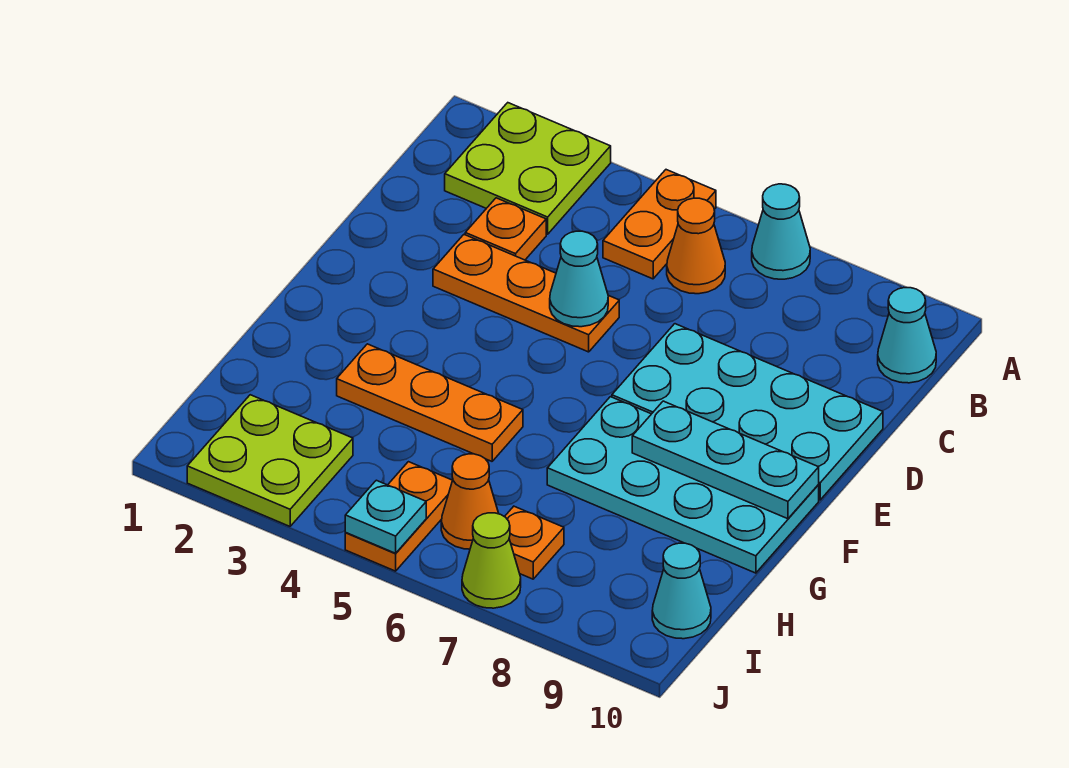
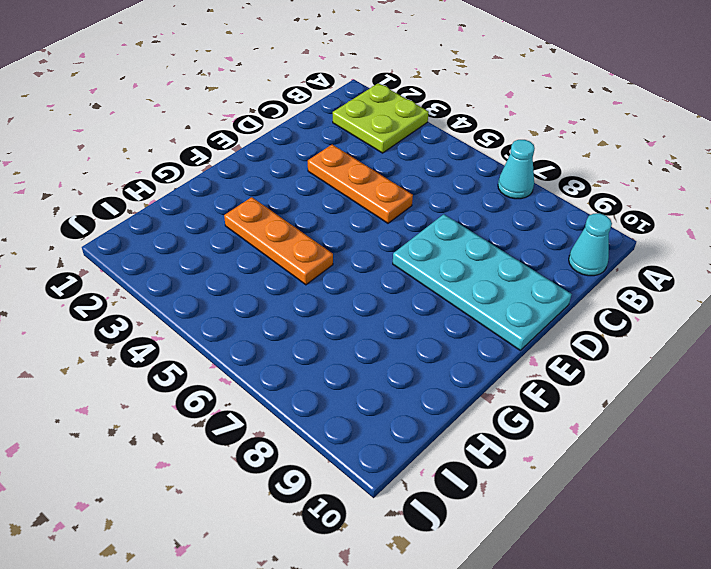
none -> orange 1x2 plate [603,170,716,279]
none -> orange 1x1 cone [667,198,725,294]
none -> orange 1x1 plate [465,198,546,260]

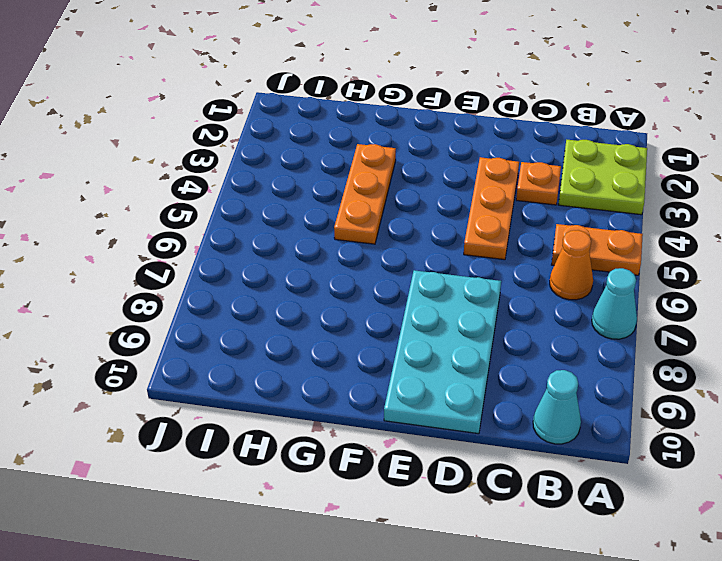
none -> cyan 2x4 plate [547,397,819,573]
none -> lime 2x2 plate [187,395,353,526]
none -> orange 1x2 plate [345,462,453,571]

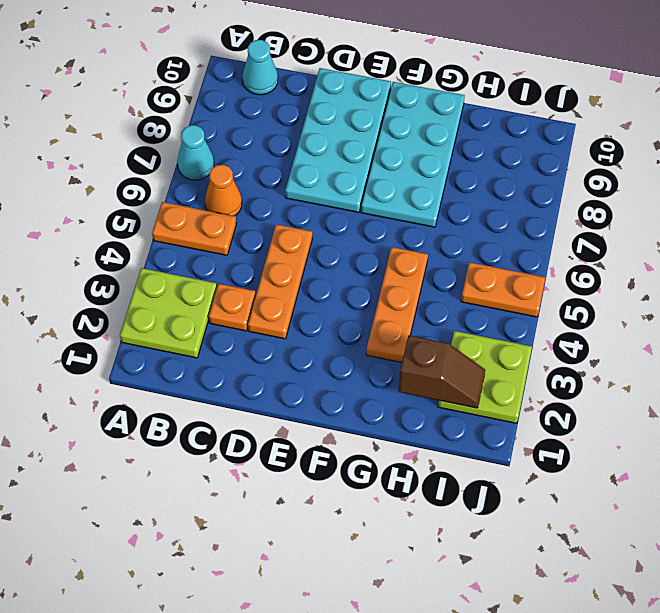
brown 1x2 slope [398,335,485,408] -> none
none -> orange 1x1 cone [441,454,499,549]
none -> orange 1x1 plate [505,506,564,579]
none -> cyan 1x1 cone [652,543,711,639]

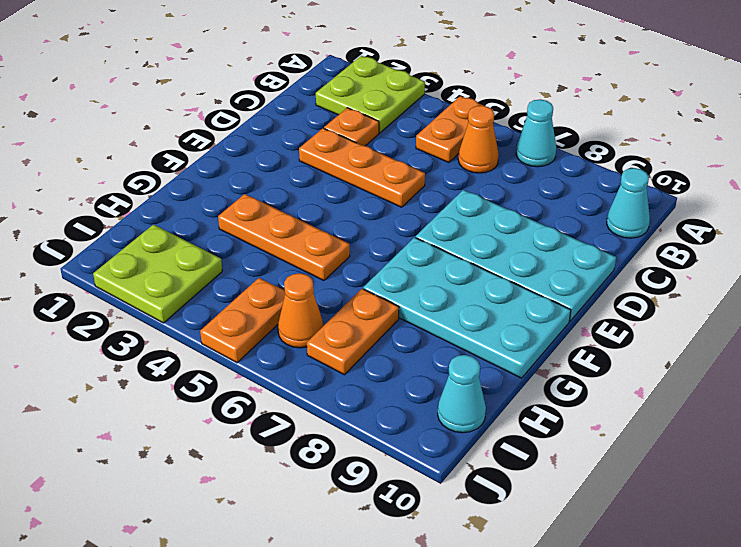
orange 1x2 plate [307,289,399,375] -> orange 1x1 plate [505,506,564,579]
none -> lime 1x1 cone [462,513,521,608]
none -> cyan 1x1 cone [550,231,608,327]
none -> cyan 1x3 plate [632,401,819,519]

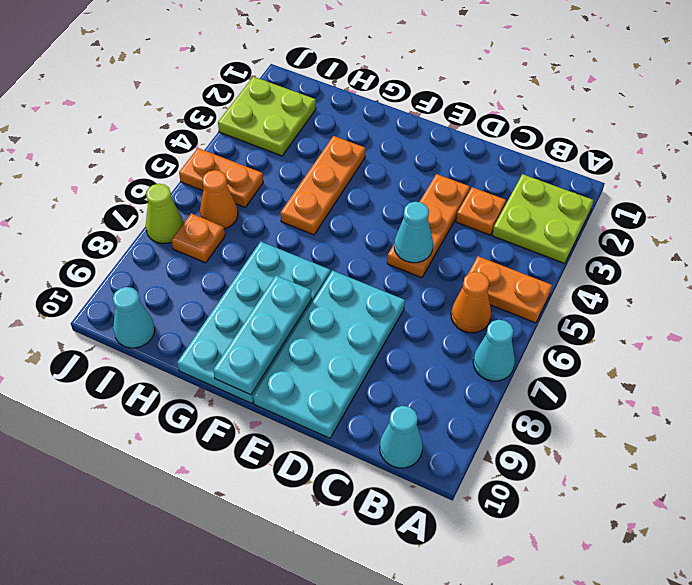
none -> cyan 1x1 plate [345,480,426,553]

